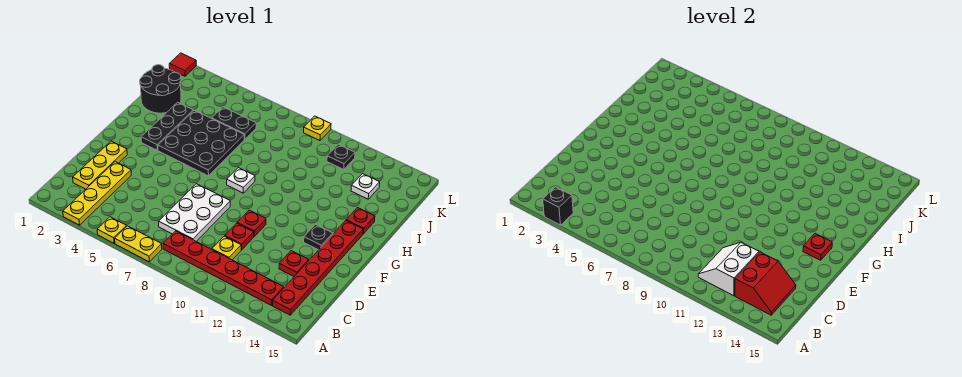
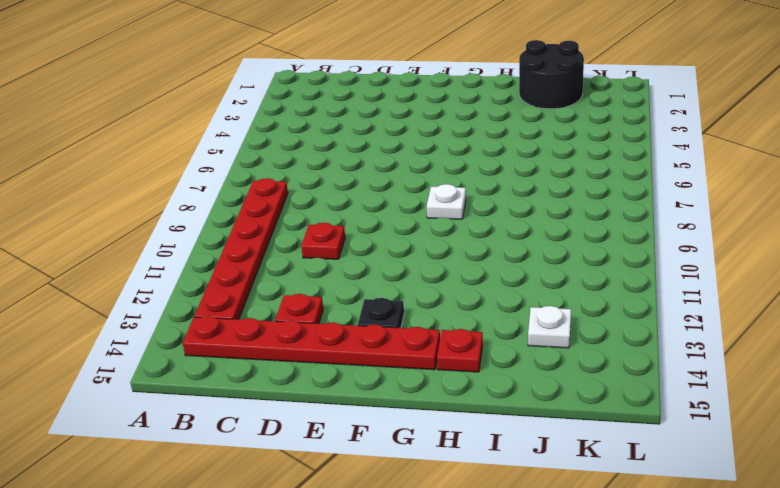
none -> yellow 1x4 plate [63,162,131,225]
none -> yellow 1x1 plate [97,217,127,243]
none -> yellow 1x2 plate [115,226,162,262]

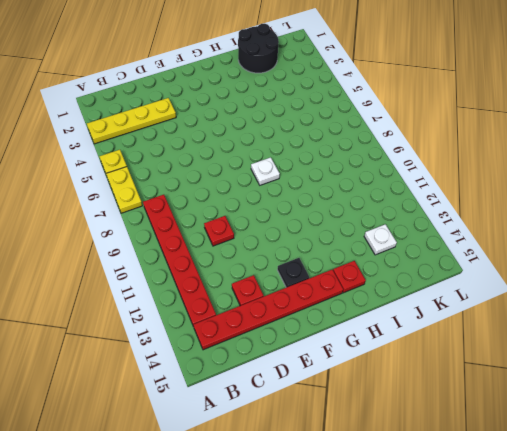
none -> yellow 1x3 plate [73,141,127,189]
none -> white 2x3 plate [159,184,230,241]
none -> yellow 1x1 plate [212,236,241,260]

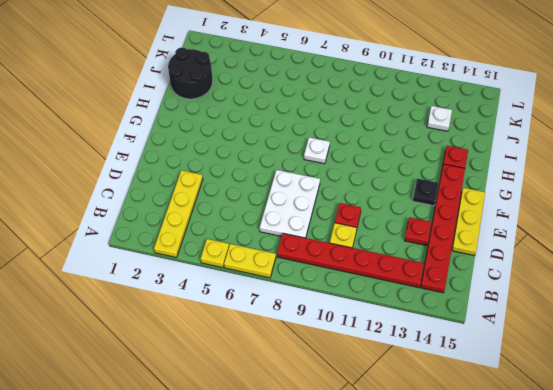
yellow 1x3 plate [452,188,485,255] -> yellow 1x3 plate moved to [73,141,127,189]
none -> red 1x1 plate [237,210,266,236]
none -> black 1x3 plate [141,102,193,150]
none -> black 3x3 plate [158,110,244,176]

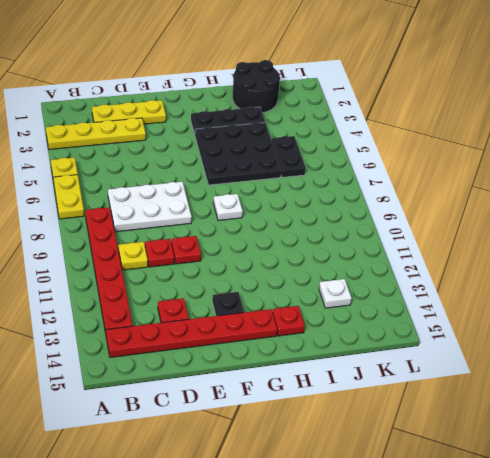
none -> black 1x1 plate [327,144,355,170]
none -> red 1x1 tile [169,53,196,76]
none -> yellow 1x1 plate [304,116,331,141]

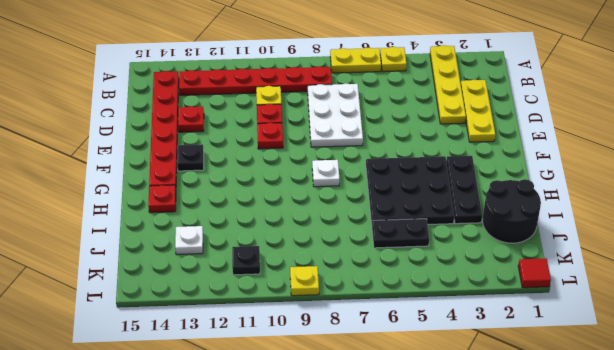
none -> black 1x1 brick [543,187,573,225]
none -> white 2x2 slope [698,242,759,296]
none -> red 2x2 slope [735,252,796,315]

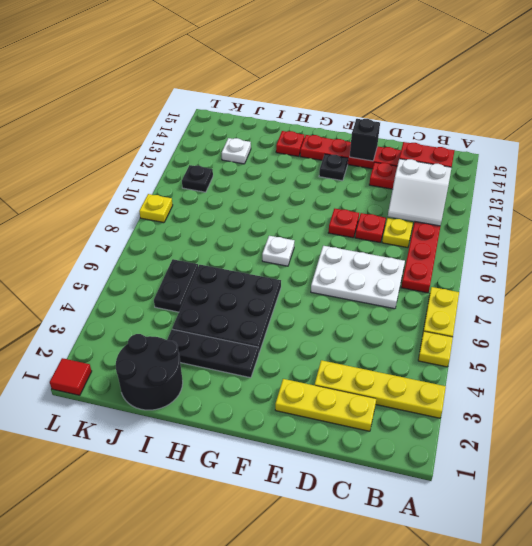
black 1x1 brick [350,119,380,161] -> black 1x1 brick moved to [543,187,573,225]
none -> red 1x1 plate [803,234,832,260]

